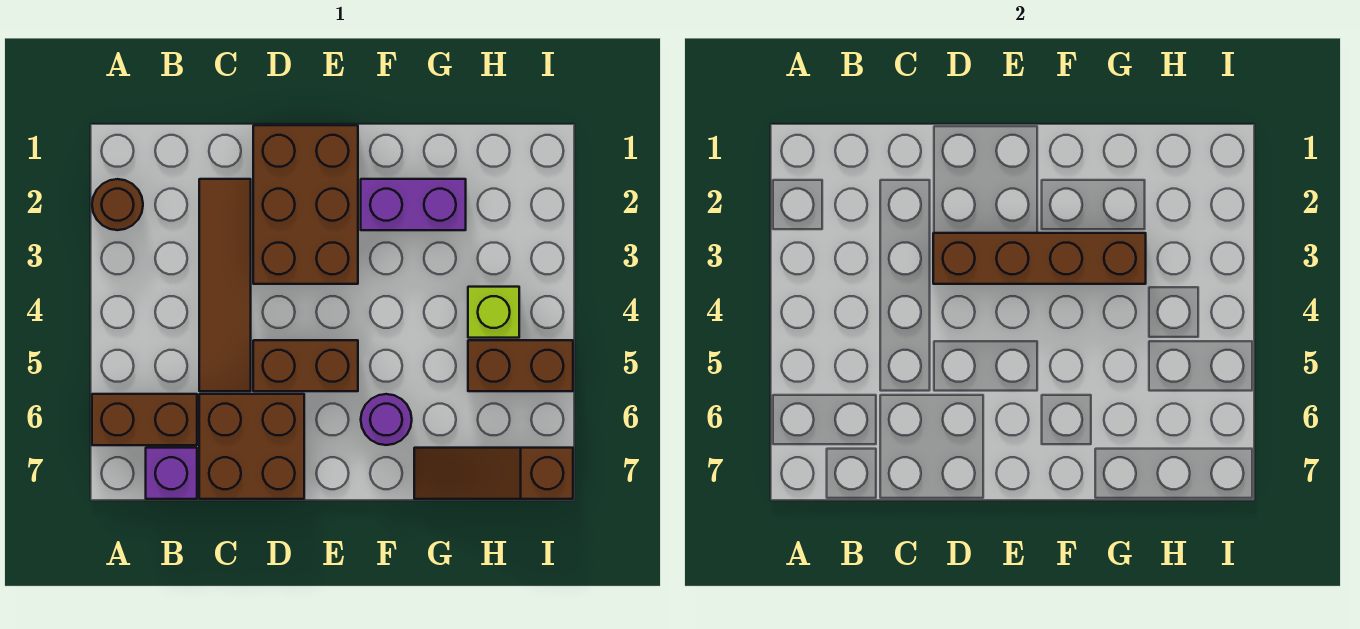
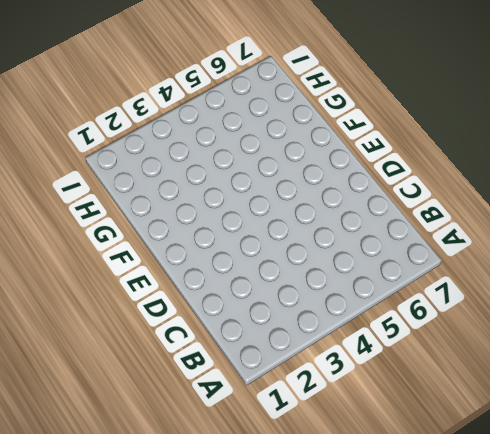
none -> brown 1x1 round brick [92,179,143,230]
none -> brown 1x2 brick [92,394,197,445]
none -> purple 1x1 brick [146,448,197,499]

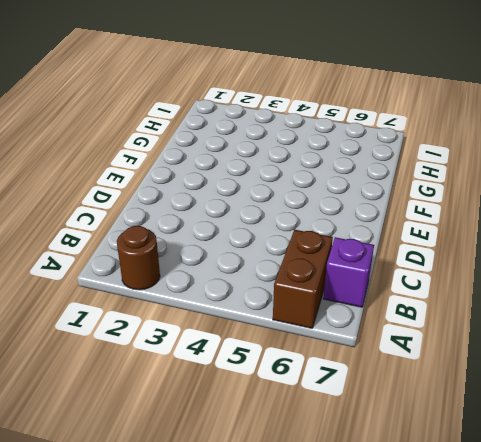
none -> brown 1x4 tile [199,179,251,391]
none -> brown 2x2 brick [199,394,304,499]
none -> brown 2x3 brick [253,125,358,284]

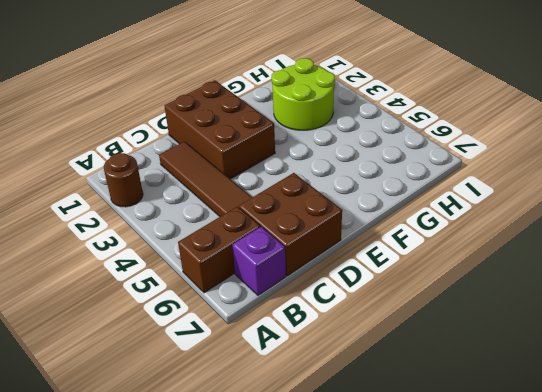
lime 2x2 round brick [271,58,335,130] -> purple 1x2 brick [361,179,466,230]
none -> brown 1x2 brick [253,340,358,391]
none -> purple 1x1 round brick [361,394,412,445]
none -> brown 1x3 slope [414,448,573,499]

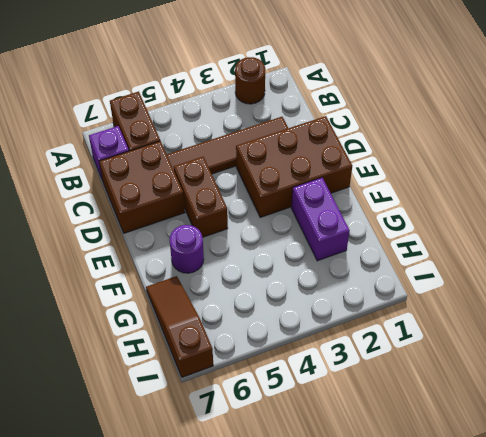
none -> lime 1x1 brick [468,287,519,338]
none -> brown 1x2 brick [468,340,573,391]
none -> brown 1x4 brick [933,233,1146,284]

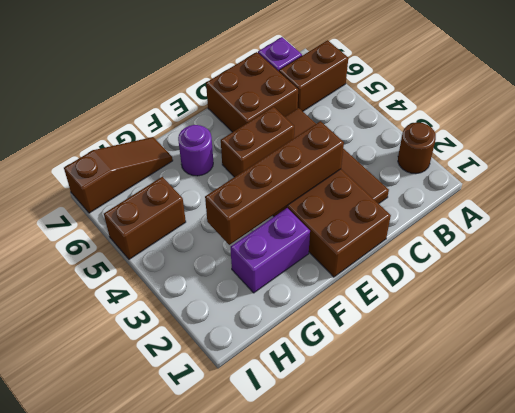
none -> lime 1x1 brick [468,287,519,338]

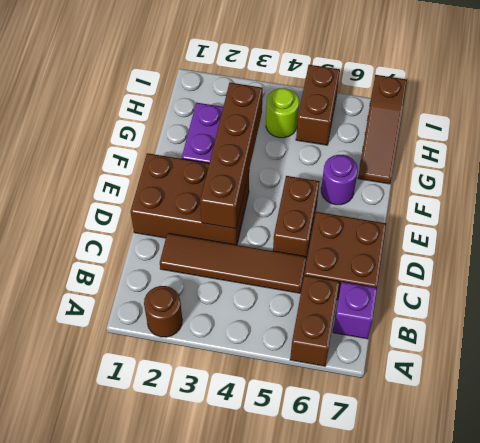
lime 1x1 round brick [266,88,299,138] -> lime 1x1 brick [468,287,519,338]

